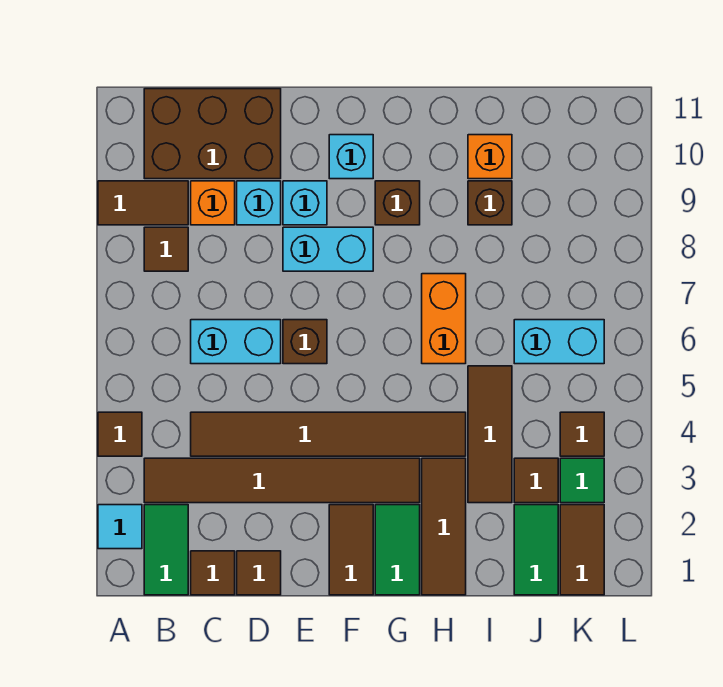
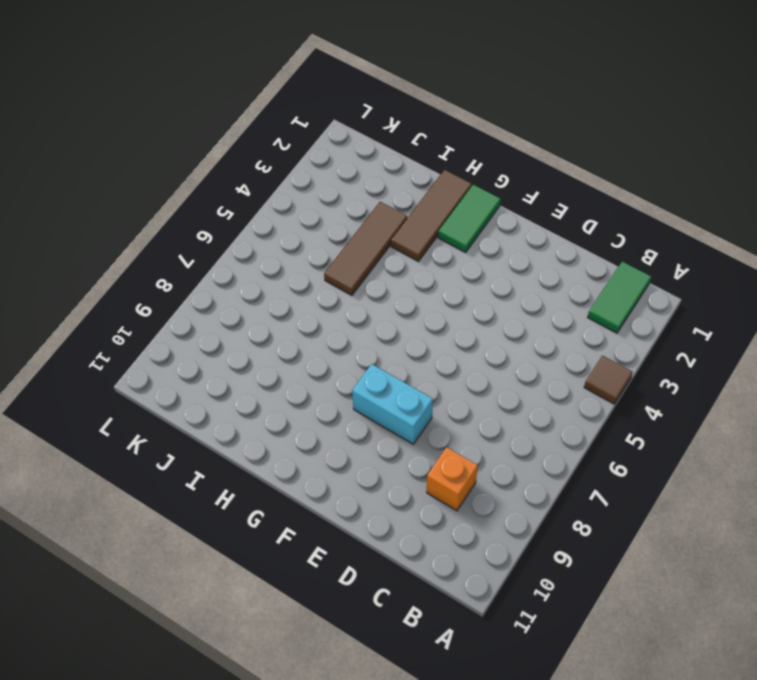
none -> cyan 1x1 tile [98,505,142,549]
none -> brown 1x2 tile [98,181,188,225]
none -> brown 1x6 tile [144,458,420,503]
none -> brown 1x1 tile [144,227,188,271]

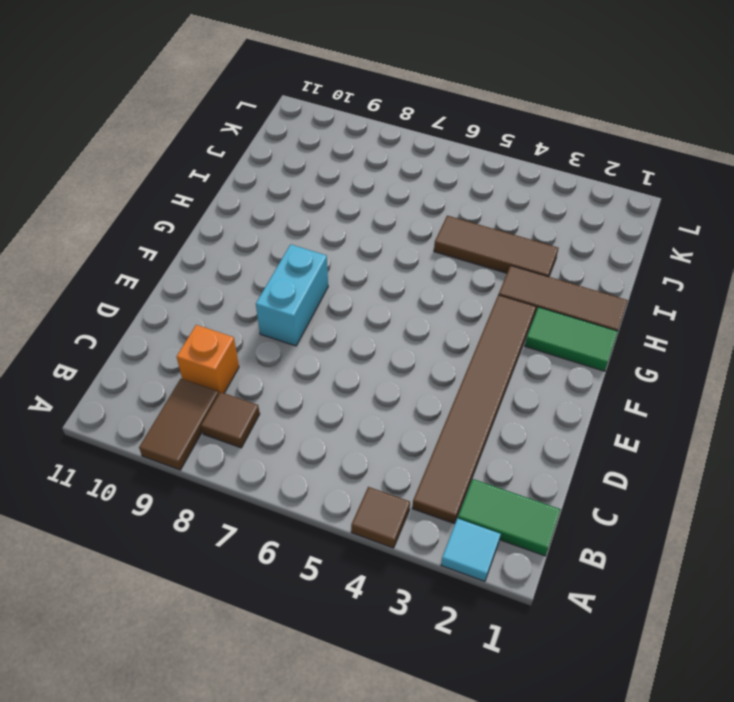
none -> brown 2x3 brick [144,89,281,179]
none -> brown 1x1 tile [191,551,235,595]
none -> brown 1x6 tile [191,412,466,456]
none -> cyan 1x2 brick [191,320,281,364]

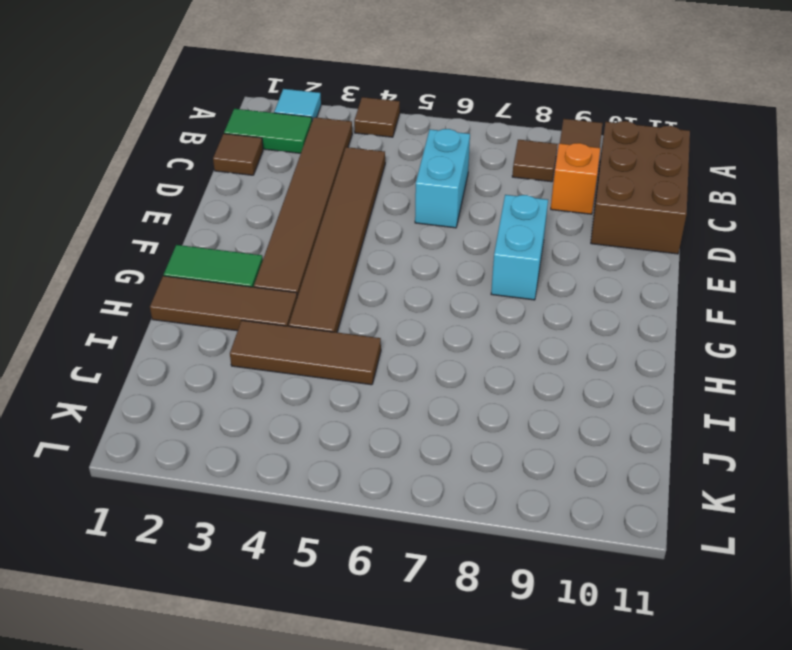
none -> brown 1x1 tile [237,551,281,595]
none -> cyan 1x1 brick [237,181,281,225]
none -> brown 1x1 brick [283,320,327,364]
none -> cyan 1x1 brick [283,181,327,225]

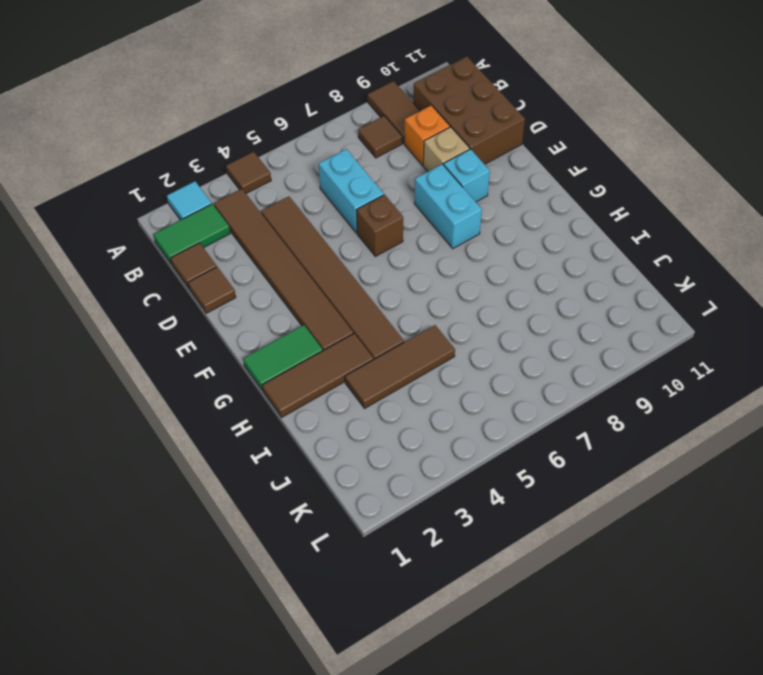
tan 1x1 brick [423,127,470,172] -> cyan 1x1 brick [237,181,281,225]
none -> brown 1x2 tile [329,505,373,595]
none -> cyan 1x1 brick [329,135,373,179]
none -> brown 1x1 brick [375,181,420,225]
none -> orange 1x2 brick [422,274,466,364]

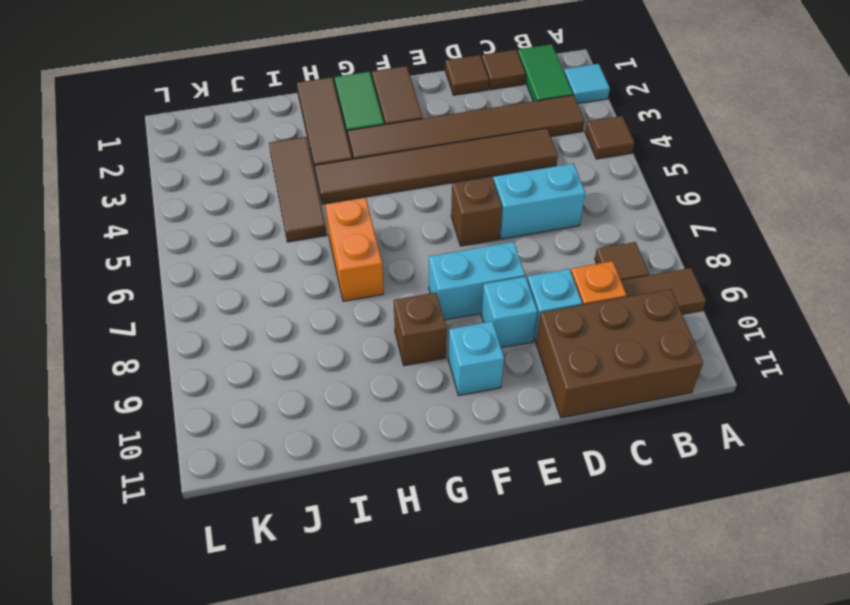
none -> brown 1x1 brick [468,181,512,225]
none -> orange 1x1 brick [468,135,512,179]
none -> green 1x2 tile [514,505,558,595]
none -> brown 1x1 tile [514,458,558,503]

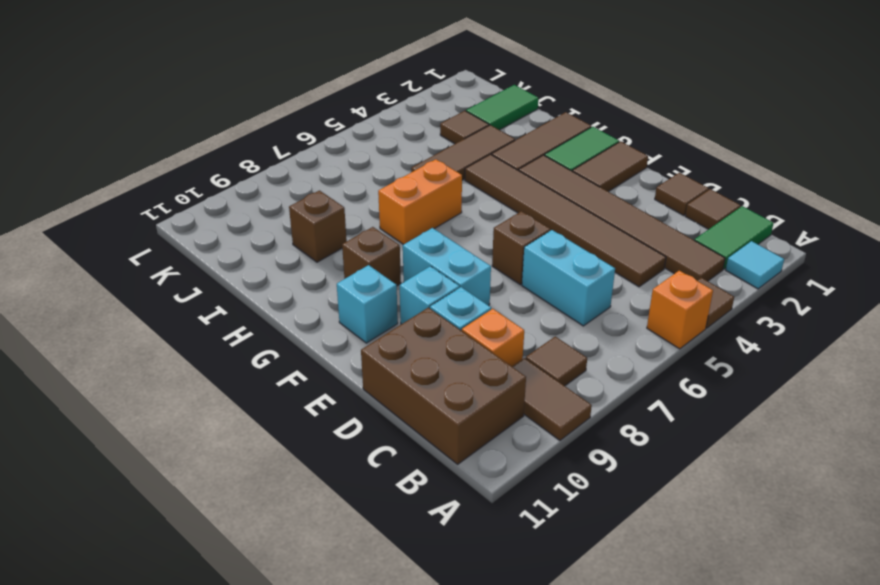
orange 1x1 brick [647,270,713,349] -> orange 1x1 brick moved to [468,135,512,179]
none -> cyan 1x2 brick [514,320,604,364]
none -> brown 1x2 tile [560,505,604,595]
none -> green 1x1 tile [560,458,604,503]
none -> brown 1x1 tile [560,412,604,456]

